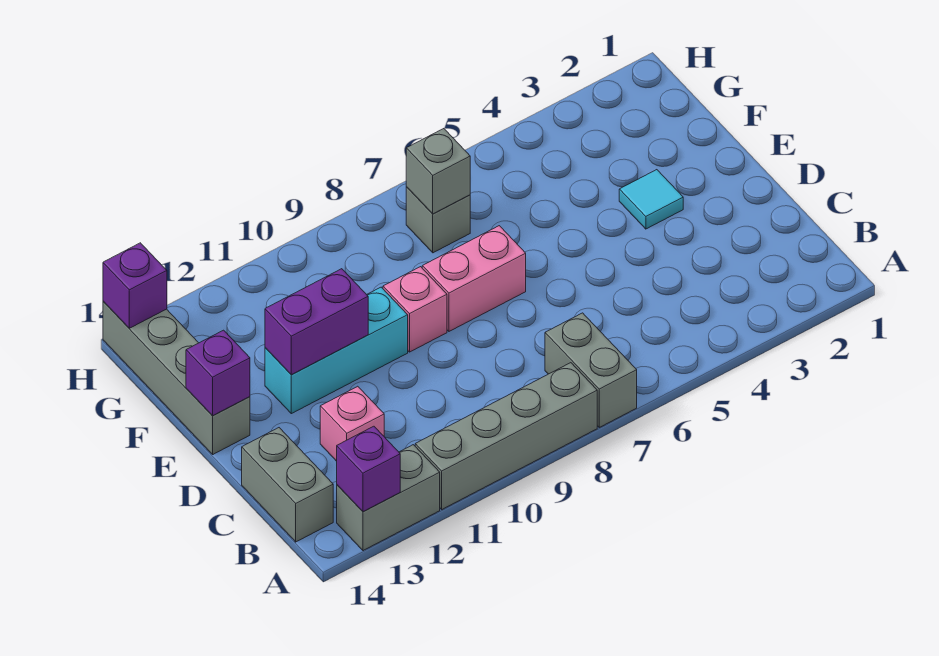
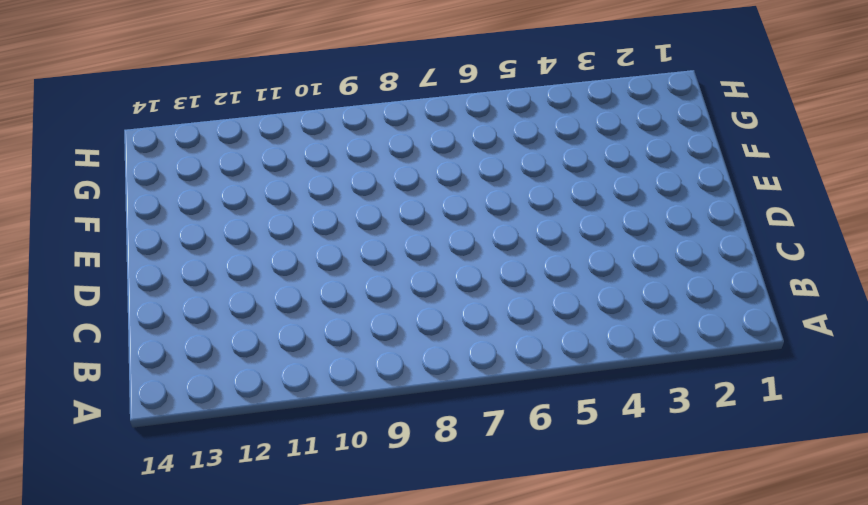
none -> grey 1x2 brick [545,313,637,427]
none -> grey 1x4 brick [415,363,597,509]
none -> grey 1x2 brick [337,445,440,551]

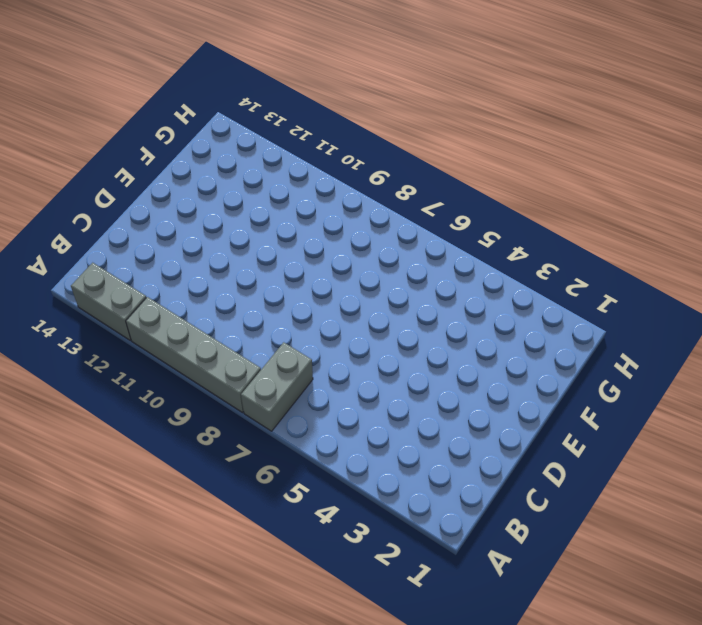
none -> grey 1x2 brick [242,428,333,542]
none -> pink 1x1 brick [320,386,384,461]
none -> cyan 1x1 tile [619,170,683,229]

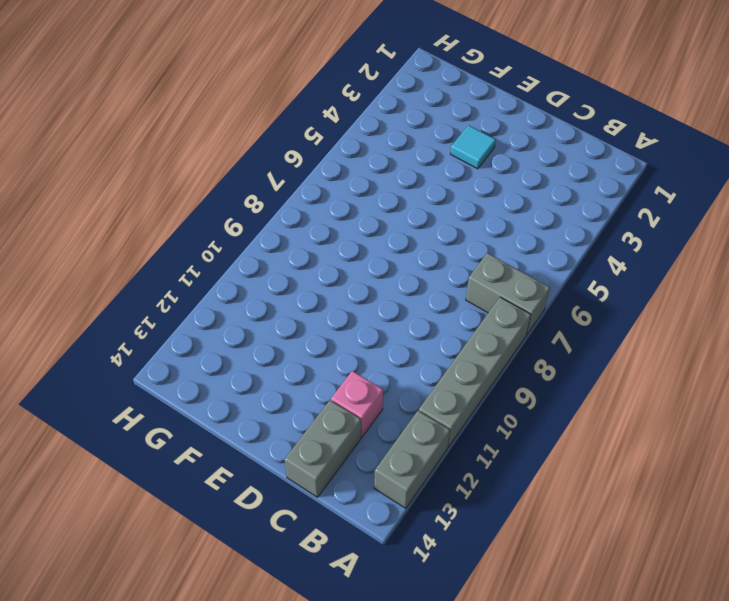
grey 1x2 brick [284,400,361,497] -> grey 1x2 brick turned to [242,428,333,542]
none -> pink 1x2 brick [422,226,526,331]
none -> pink 1x1 brick [383,267,447,352]
none -> cyan 1x3 brick [265,287,408,414]

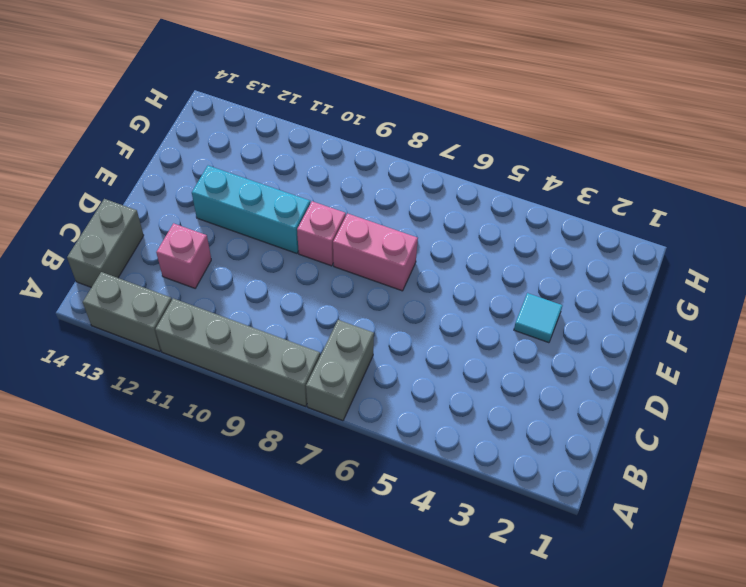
none -> grey 1x4 brick [103,301,250,454]
none -> grey 1x1 brick [406,187,470,253]
none -> purple 1x1 brick [337,426,400,512]

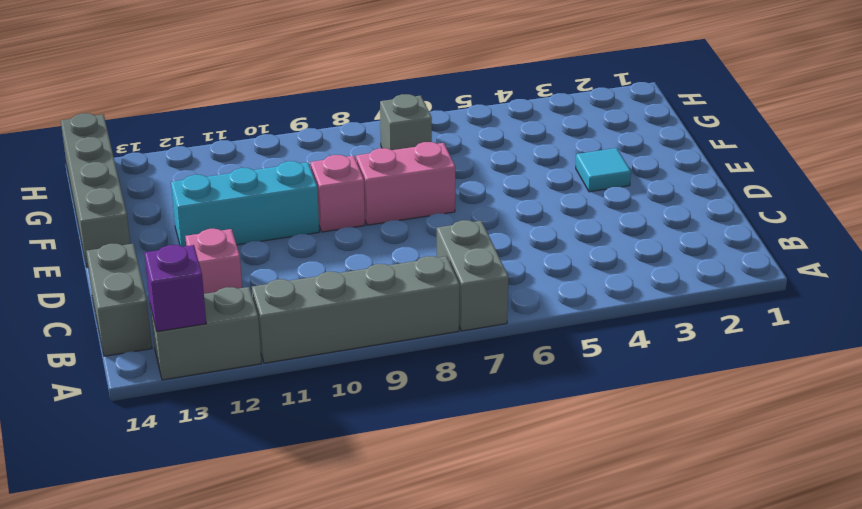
none -> purple 1x2 brick [265,269,368,375]
none -> purple 1x1 brick [186,330,250,416]
none -> grey 1x1 brick [406,129,470,214]

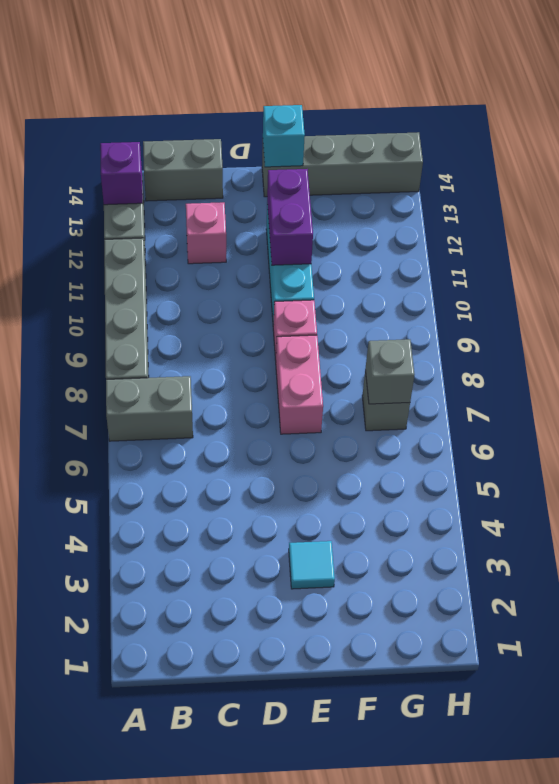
cyan 1x1 brick [263,105,305,167] -> purple 1x1 brick [186,330,250,416]
none -> purple 1x1 brick [103,243,167,328]

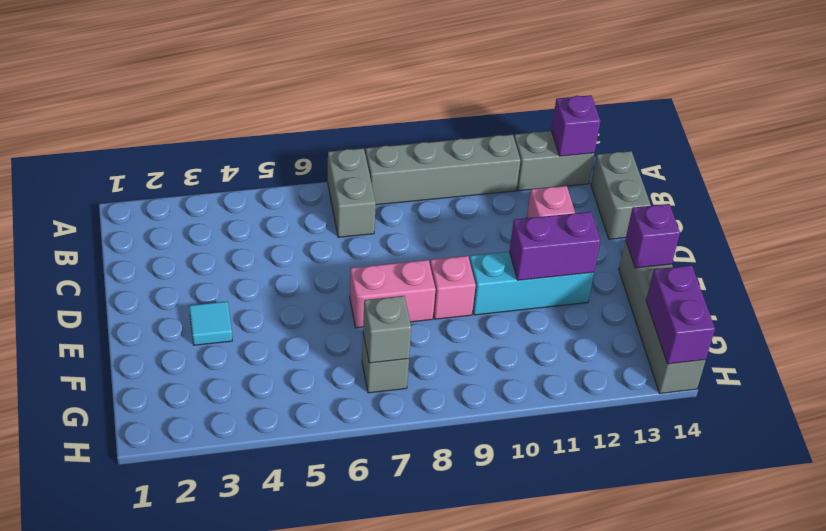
purple 1x2 brick [646,265,715,364] -> purple 1x1 brick [103,243,167,328]

